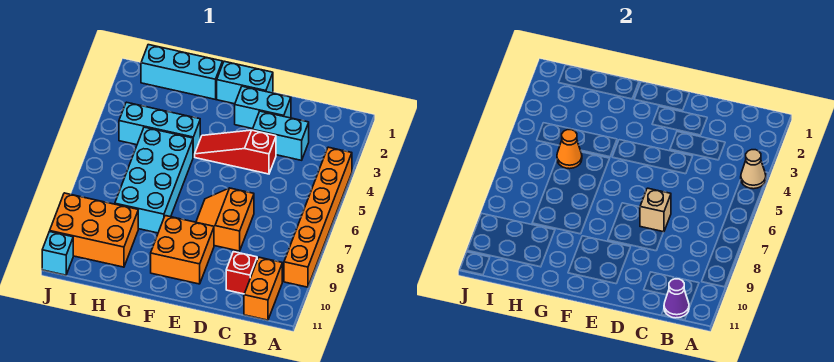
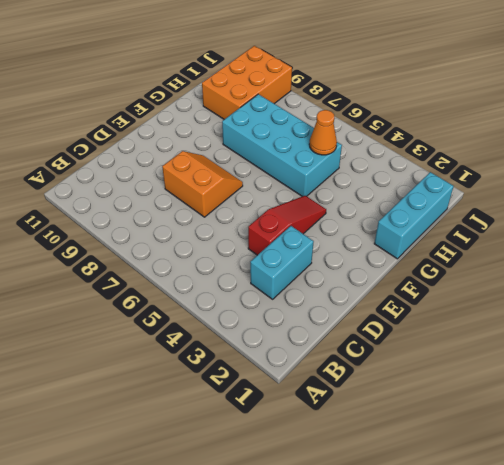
none -> orange 1x6 brick [284,147,352,287]
none -> orange 1x2 brick [244,257,282,320]
none -> red 1x1 brick [226,252,257,294]

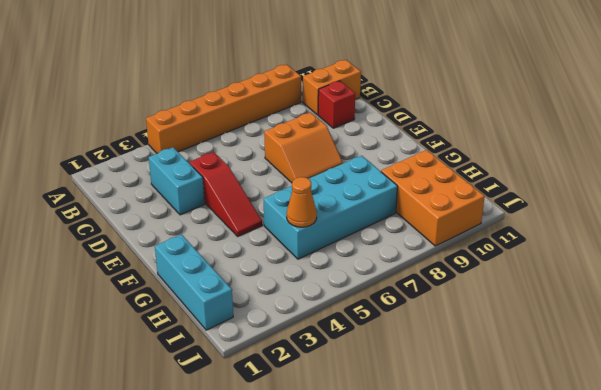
none -> cyan 1x2 brick [235,86,291,129]
none -> cyan 1x2 brick [217,61,273,104]
none -> orange 2x2 brick [151,216,214,284]

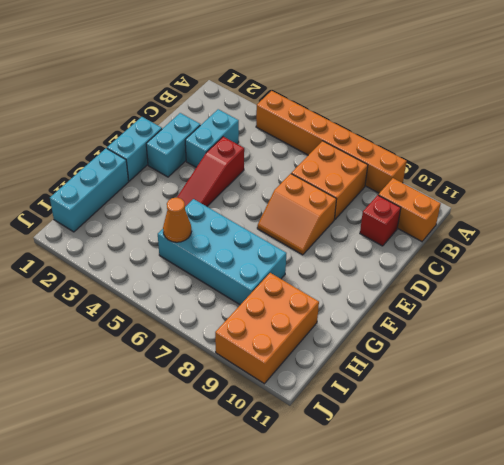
orange 2x2 brick [291,141,368,219] -> orange 2x2 brick moved to [151,216,214,284]
none -> cyan 1x3 brick [119,102,200,157]
none -> cyan 1x1 brick [42,232,73,275]
none -> tan 1x1 cone [741,150,766,189]

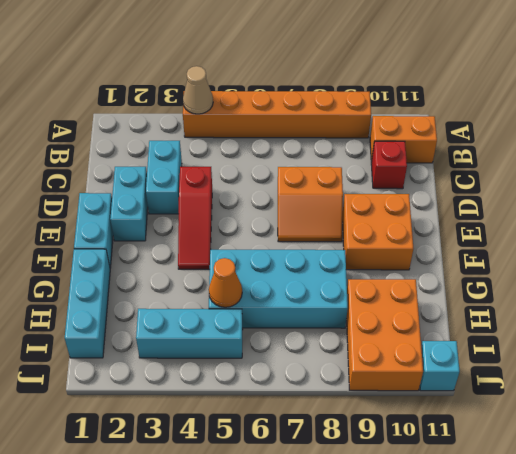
cyan 1x3 brick [136,309,243,358] -> cyan 1x3 brick turned to [119,102,200,157]
none -> purple 1x1 cone [664,279,689,318]
none -> tan 1x1 brick [640,188,671,232]

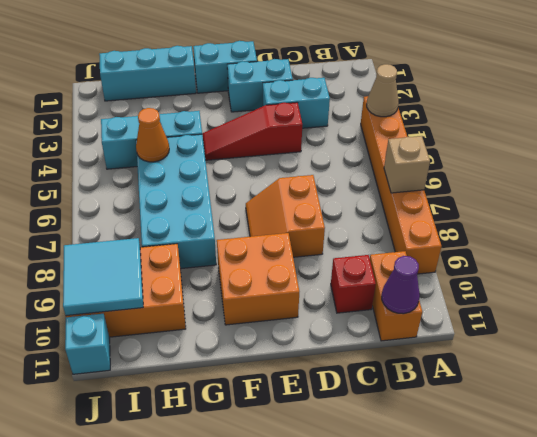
tan 1x1 brick [384,136,430,193] -> tan 1x1 brick moved to [640,188,671,232]
cyan 2x2 tile [63,238,143,316] -> none

